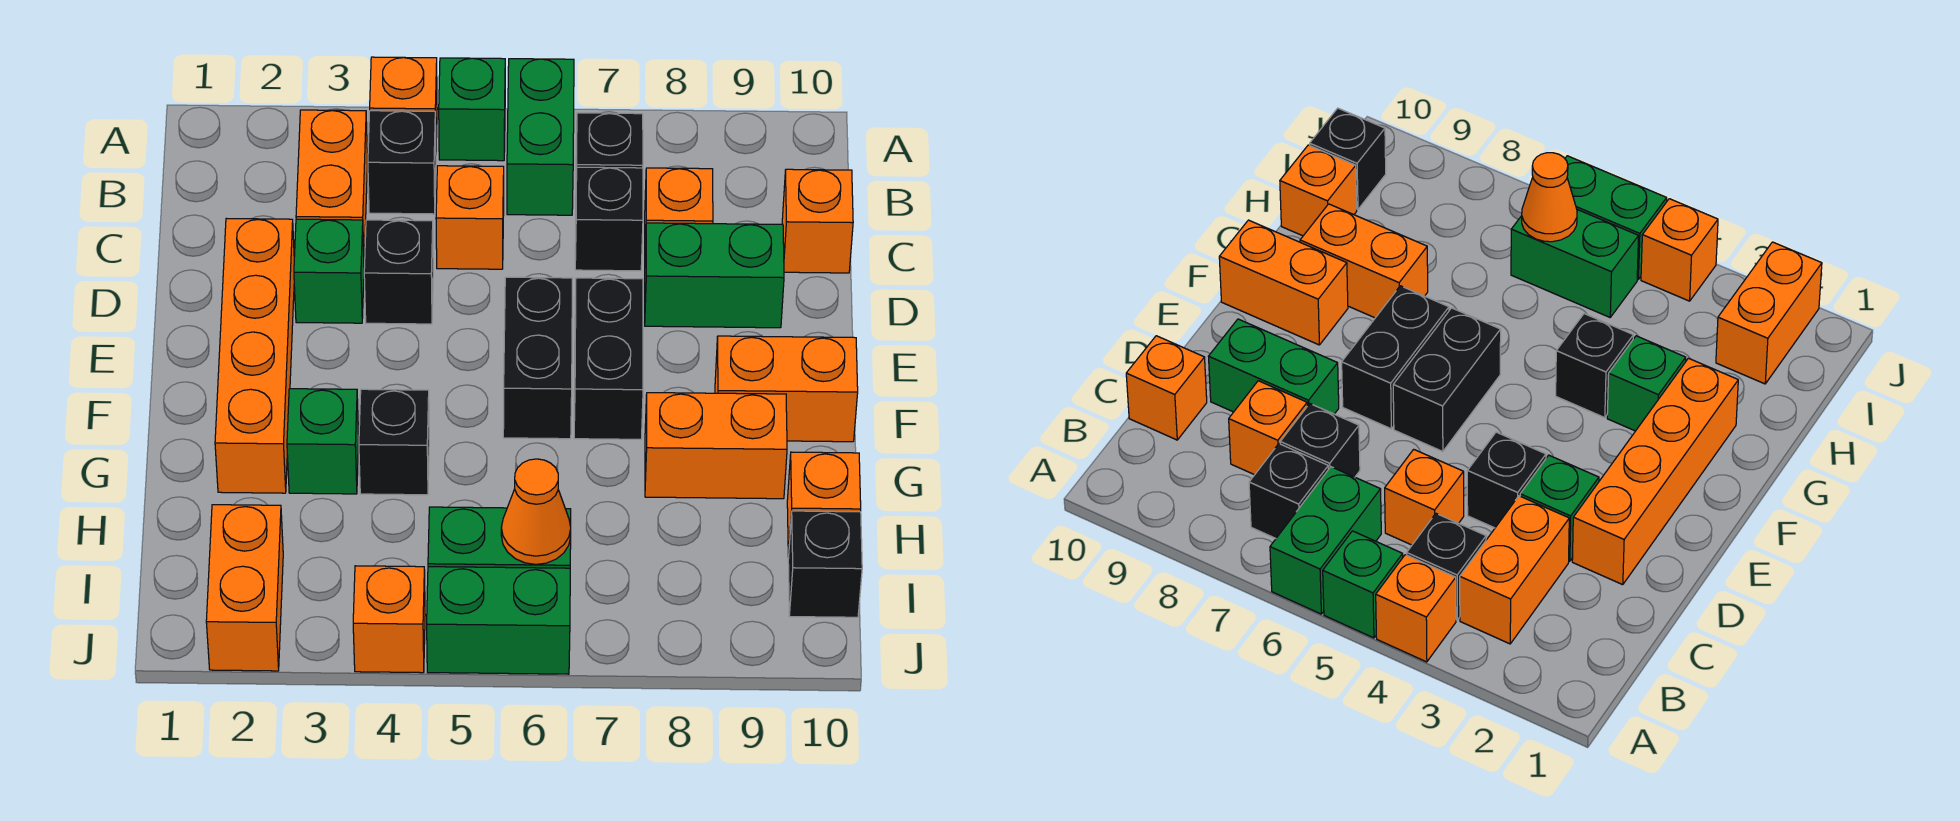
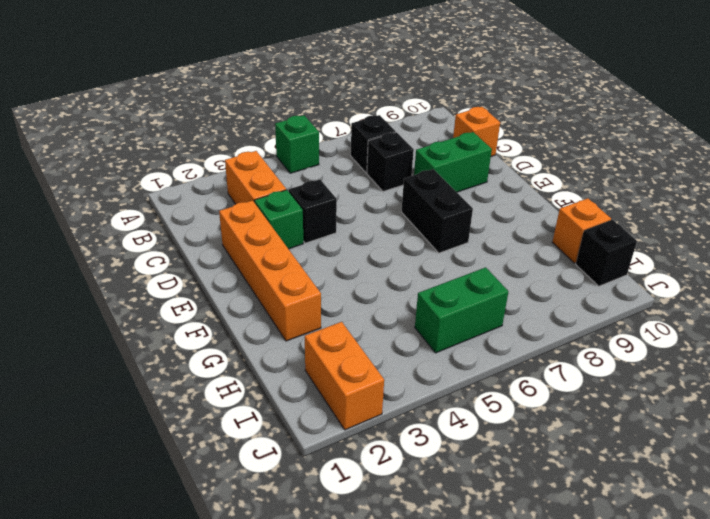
none -> orange 1x1 brick [370,57,437,138]
none -> green 1x2 brick [507,59,574,215]
none -> black 1x1 brick [368,111,436,214]

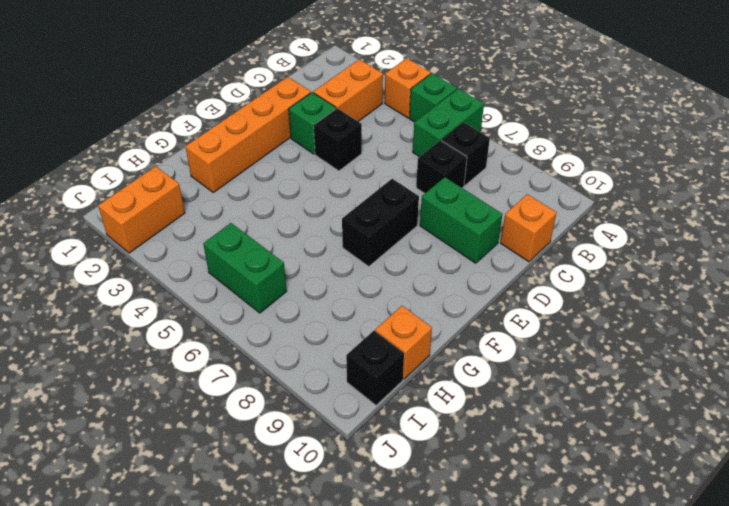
none -> black 1x1 brick [368,111,436,214]
none -> orange 1x1 brick [436,166,504,269]
none -> orange 1x1 brick [645,168,713,247]

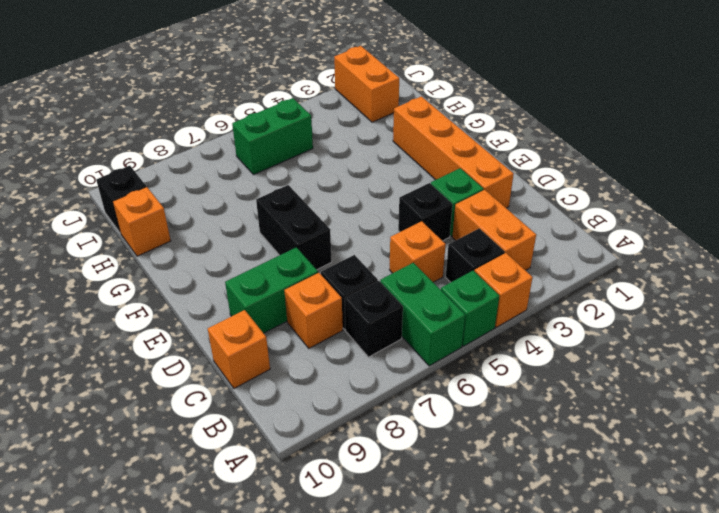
none -> black 1x2 brick [503,277,572,439]
none -> orange 1x2 brick [715,336,858,442]
none -> green 1x1 brick [287,389,359,494]

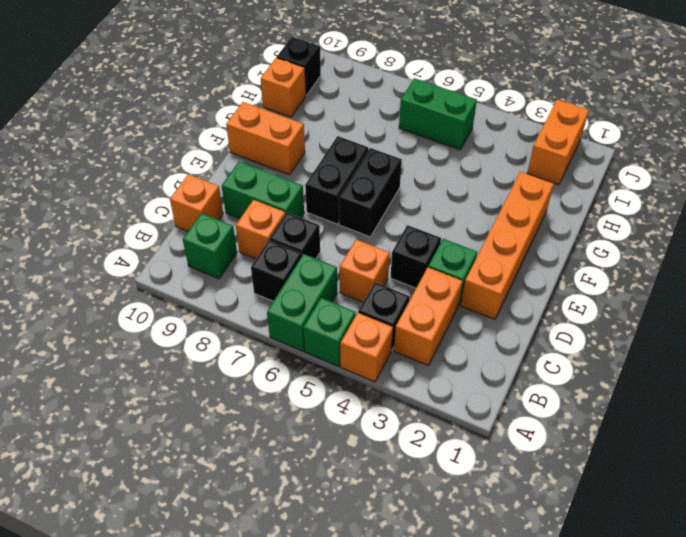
green 1x1 brick [183,213,237,279] -> green 1x1 brick moved to [287,389,359,494]
none -> black 1x1 brick [359,389,429,495]
none -> orange 1x2 brick [645,393,787,499]
none -> orange 1x1 brick [353,566,425,673]

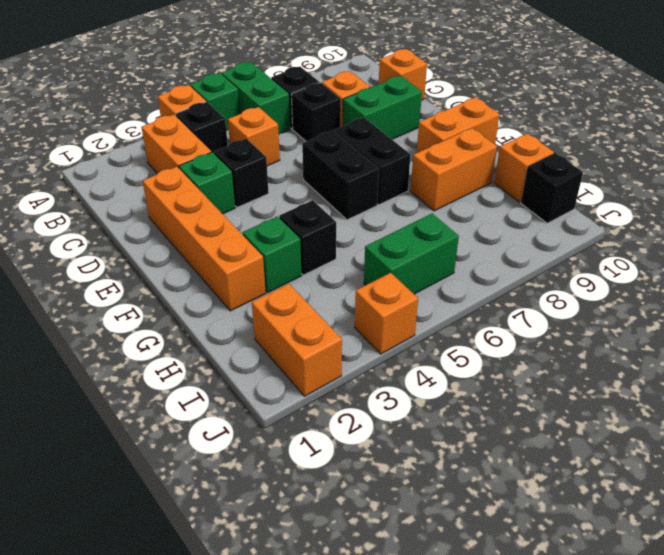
none -> green 1x2 brick [427,567,570,674]
none -> orange 1x1 cone [501,459,571,564]

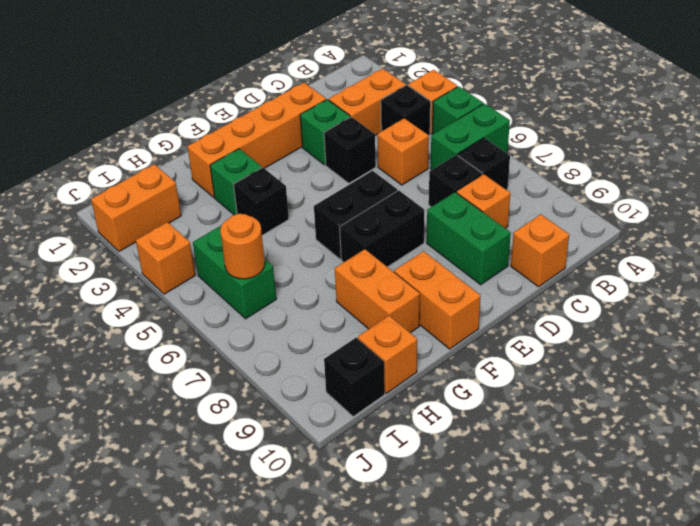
orange 1x1 round brick [220,214,265,279] -> orange 1x1 cone [501,459,571,564]
none -> green 1x2 brick [427,567,570,674]

